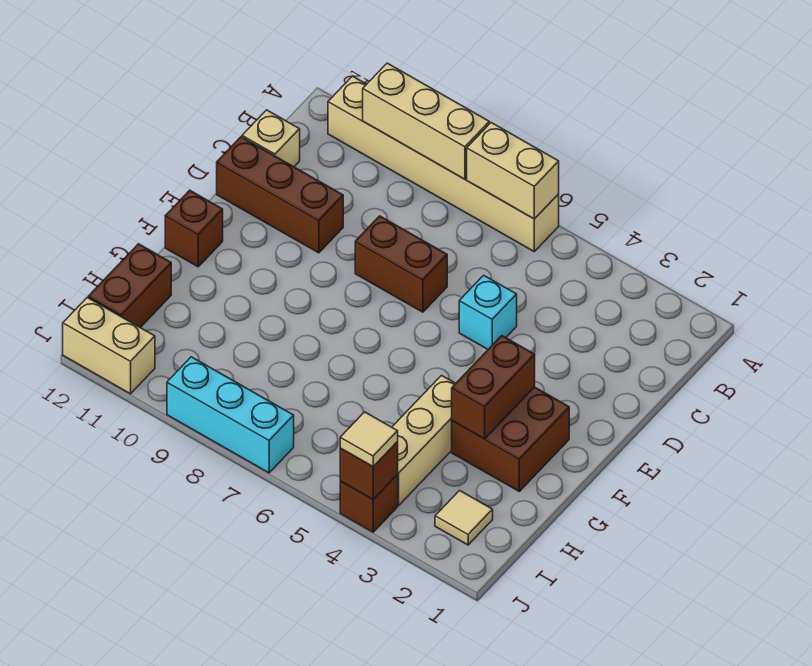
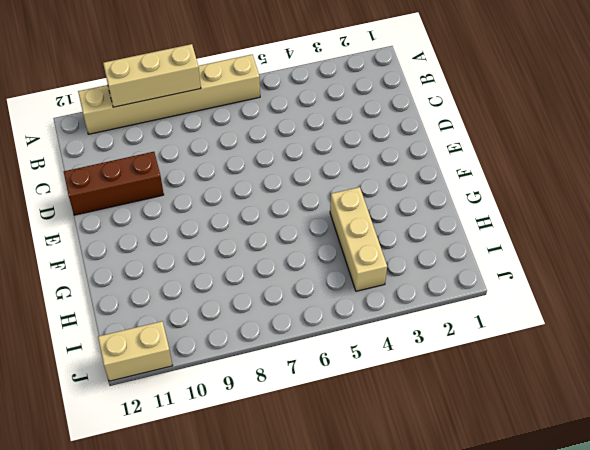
none -> tan 1x1 brick [242,110,300,167]
none -> cyan 1x1 brick [459,275,517,349]
none -> brown 1x2 brick [355,216,447,312]

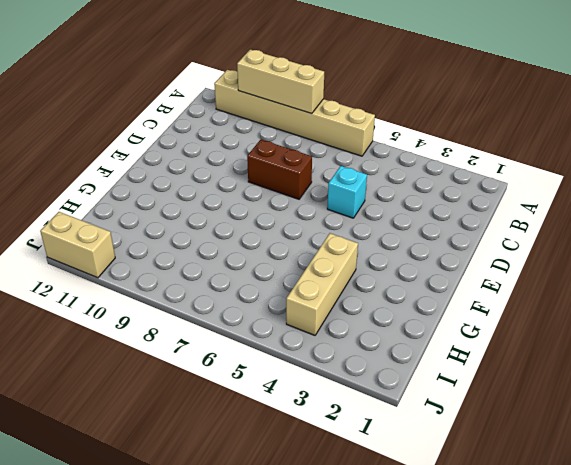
none -> tan 1x1 brick [242,110,300,167]
none -> brown 1x3 brick [217,137,343,253]
none -> brown 2x2 brick [452,387,569,491]

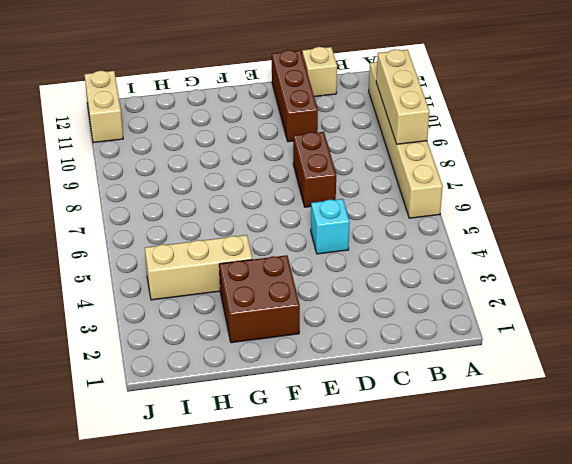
none -> brown 1x1 brick [165,190,223,267]
none -> brown 1x2 brick [88,244,171,327]
none -> tan 1x1 tile [435,490,493,545]

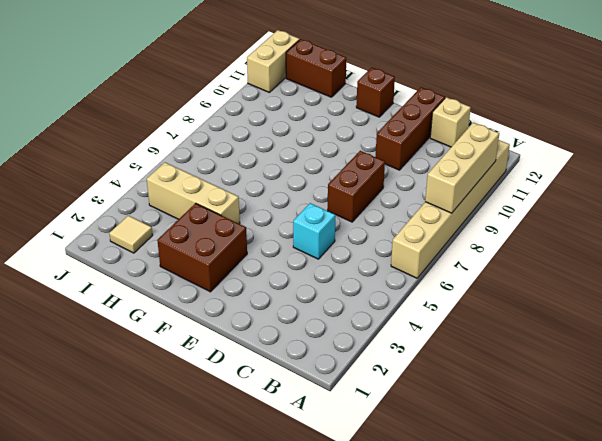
none -> brown 1x1 brick [340,475,398,532]
none -> cyan 1x3 brick [167,357,294,473]
none -> tan 1x2 brick [467,123,559,219]

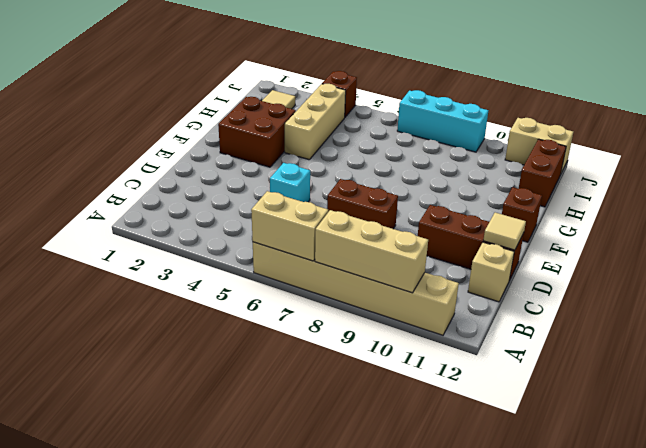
tan 1x1 tile [483,213,526,250] -> tan 1x1 tile moved to [340,412,398,467]
none -> brown 1x2 brick [452,336,535,439]
none -> brown 1x1 brick [340,442,398,499]

